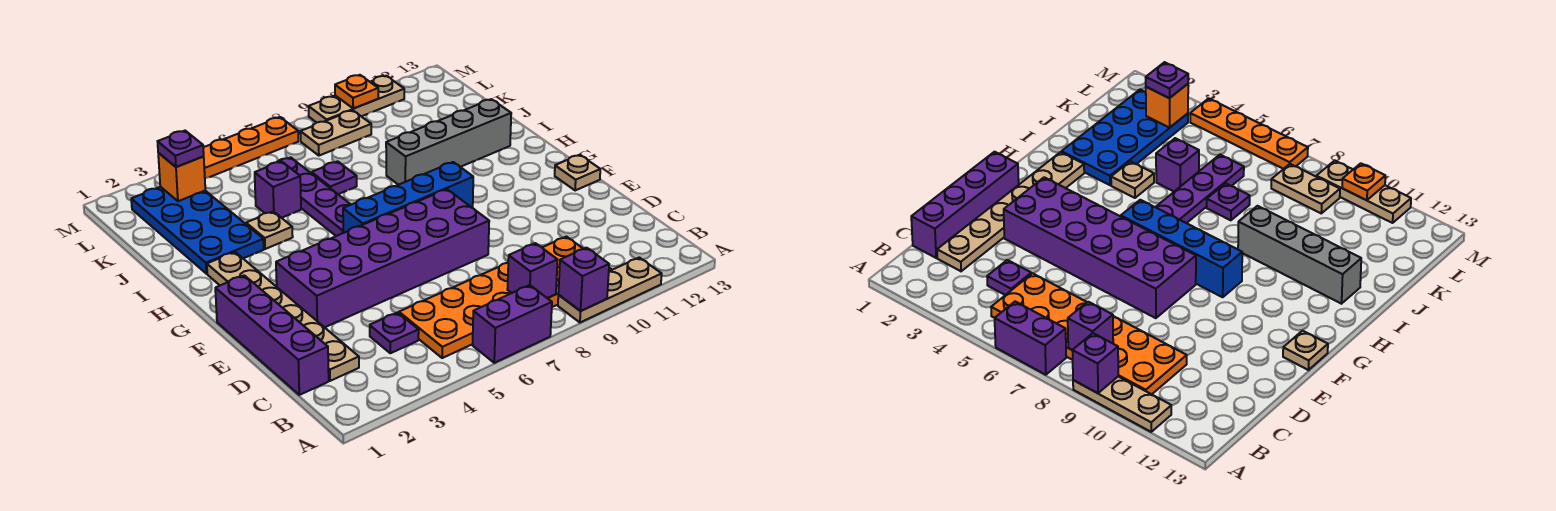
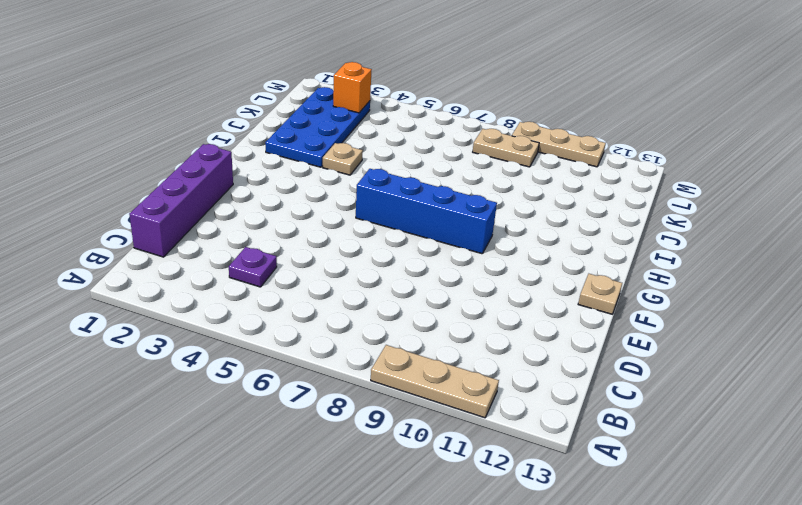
none -> purple 1x2 brick [473,285,552,363]
none -> orange 2x6 plate [399,237,611,358]
none -> tan 1x6 plate [207,252,359,381]

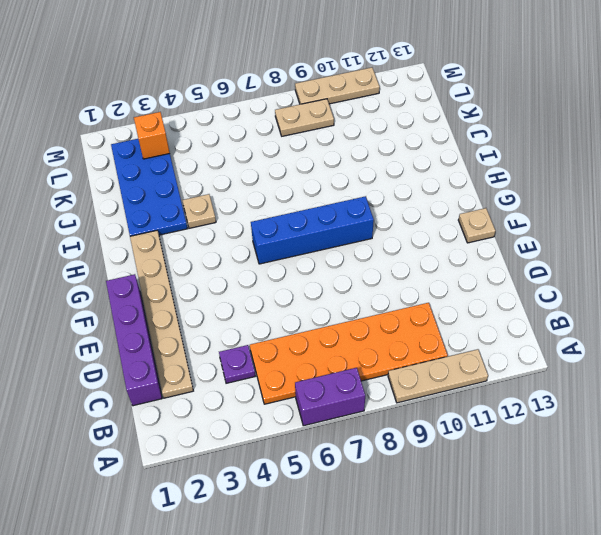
none -> purple 2x6 brick [276,189,489,327]
none -> purple 1x4 plate [278,158,351,236]
none -> grey 1x4 brick [386,99,511,185]

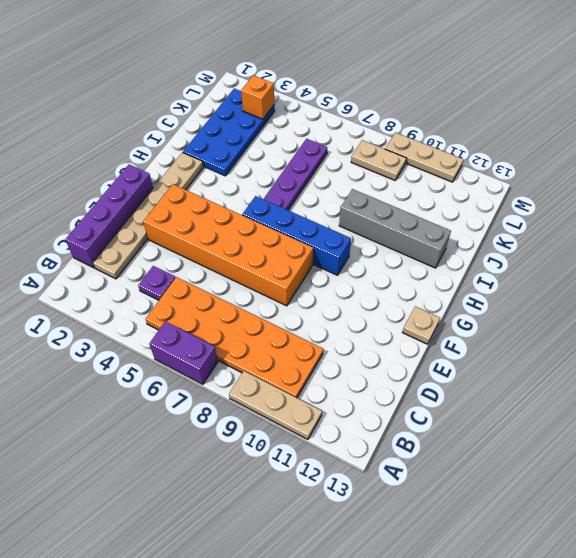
orange 2x6 brick [143,184,313,306] -> purple 2x6 brick [276,189,489,327]
none -> tan 1x1 plate [246,211,293,249]
none -> purple 1x1 brick [255,161,301,218]
none -> purple 1x1 plate [312,161,357,194]

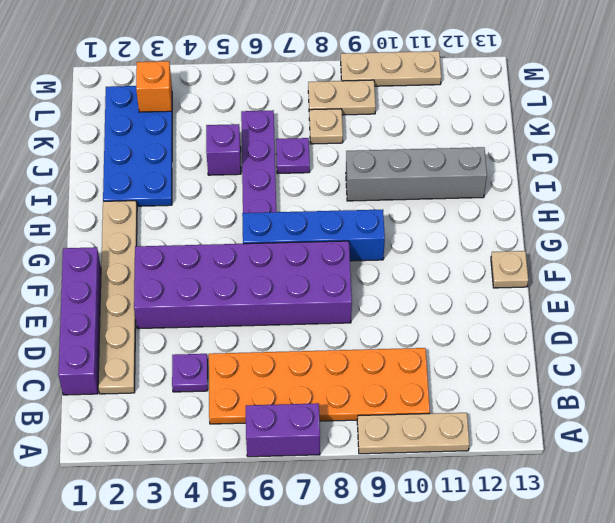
tan 1x1 plate [309,109,343,144] -> tan 1x1 plate moved to [246,211,293,249]
none -> orange 1x4 plate [203,117,298,178]
none -> purple 1x1 brick [558,248,609,311]
none -> purple 1x1 brick [507,243,558,298]

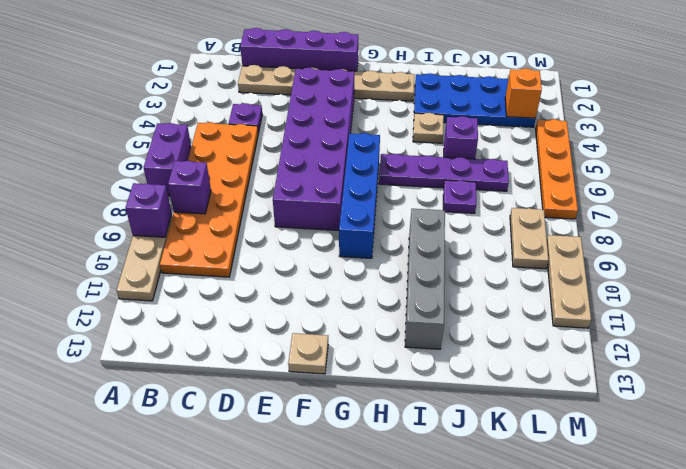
none -> orange 1x1 plate [335,75,378,109]
none -> purple 1x1 plate [158,131,204,167]

